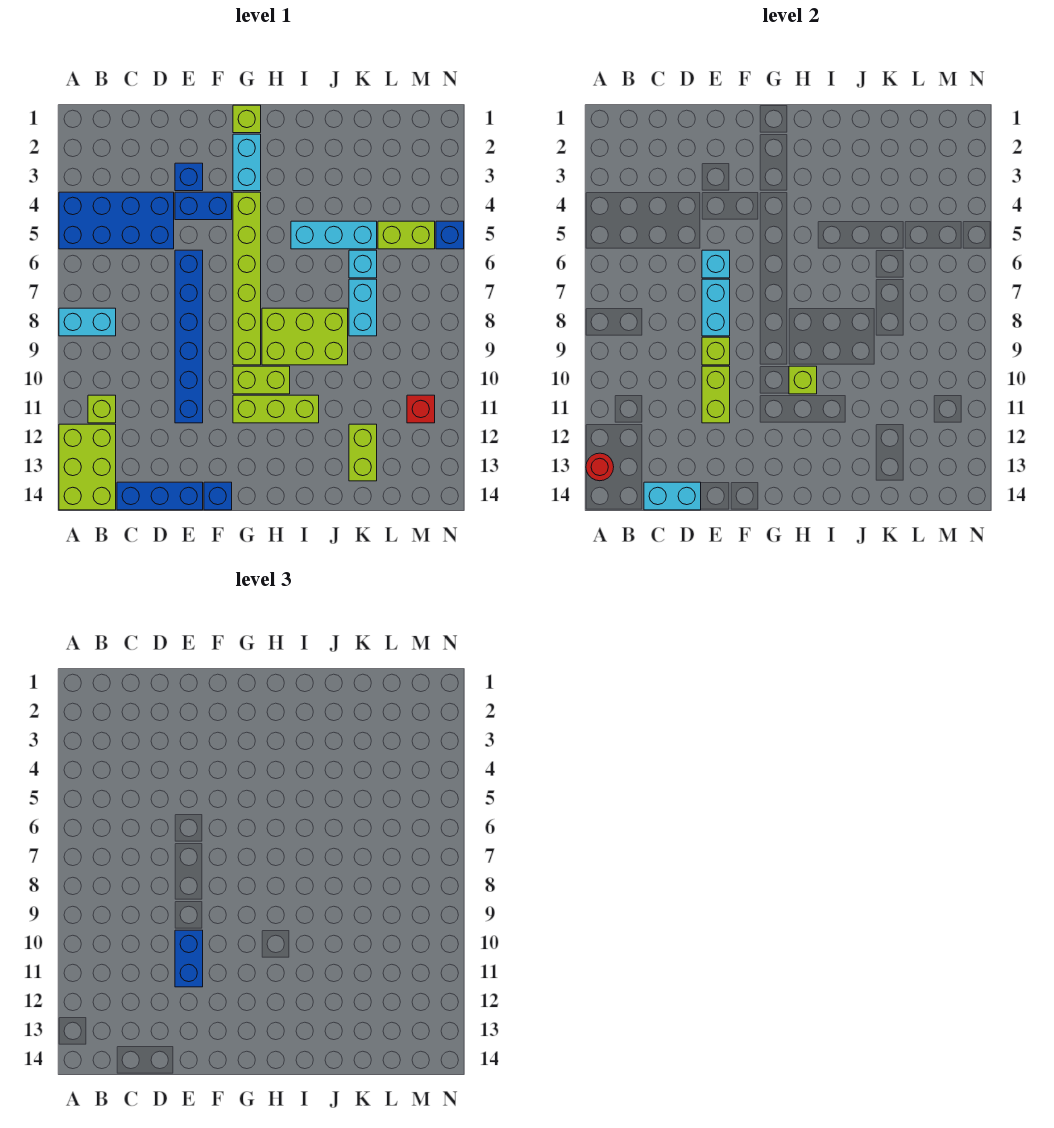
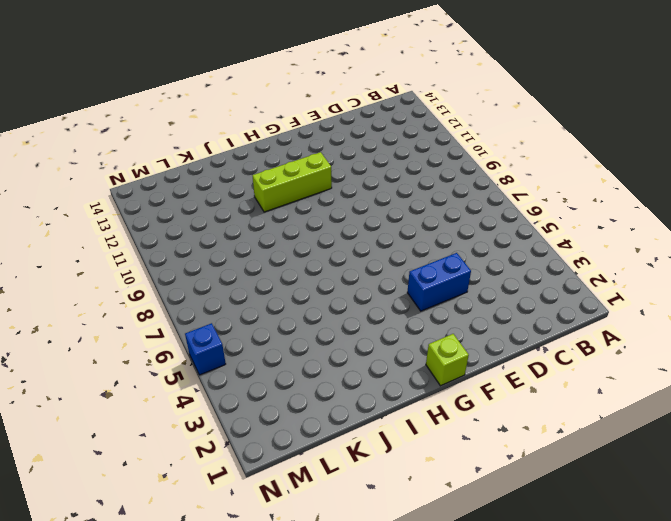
none -> blue 2x4 brick [59,192,174,249]
none -> cyan 1x2 brick [59,308,116,336]
none -> lime 2x3 brick [59,424,116,510]
none -> lime 1x1 brick [88,395,116,423]

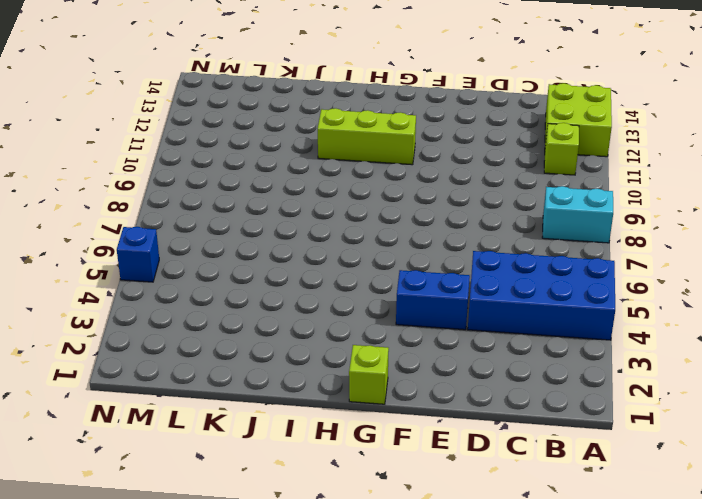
lime 2x2 brick [545,83,612,157] -> lime 2x3 brick [59,424,116,510]
none -> blue 1x3 brick [117,482,203,510]
none -> blue 1x1 brick [175,163,203,191]
none -> blue 1x6 brick [175,250,203,423]
none -> blue 1x1 brick [204,482,232,510]

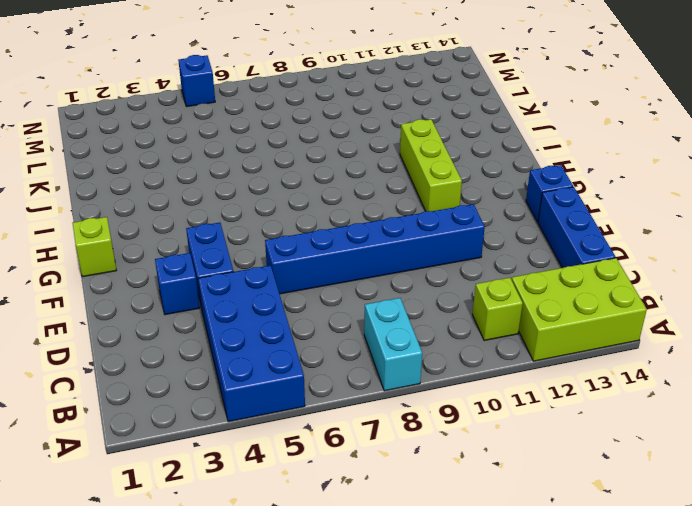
none -> cyan 1x2 brick [233,134,261,191]
none -> lime 1x6 brick [233,192,261,365]
none -> lime 1x2 brick [233,366,290,394]
none -> lime 2x3 brick [262,308,348,365]

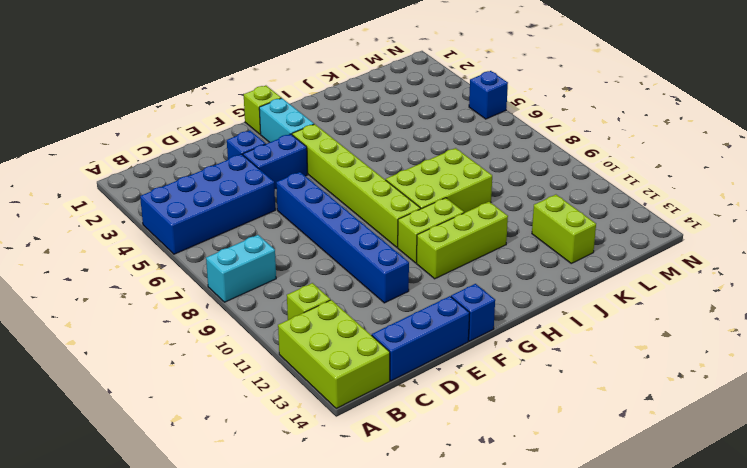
none -> cyan 1x3 brick [291,221,377,249]
none -> cyan 1x1 brick [349,250,377,278]
none -> cyan 1x2 brick [349,279,377,336]
none -> lime 1x2 brick [378,221,435,249]

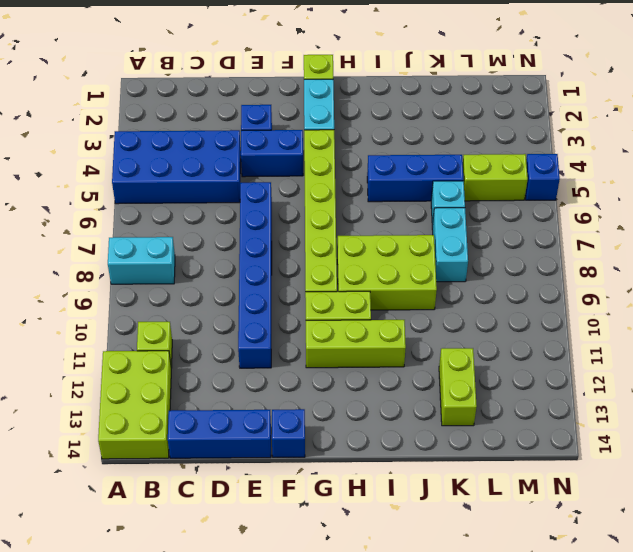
blue 1x3 brick [367,155,463,202] -> cyan 1x3 brick [291,221,377,249]
none -> red 1x1 brick [407,395,435,423]
none -> red 1x1 round brick [586,453,614,481]
none -> cyan 1x2 brick [644,482,701,510]
none -> cyan 1x1 brick [702,250,730,278]

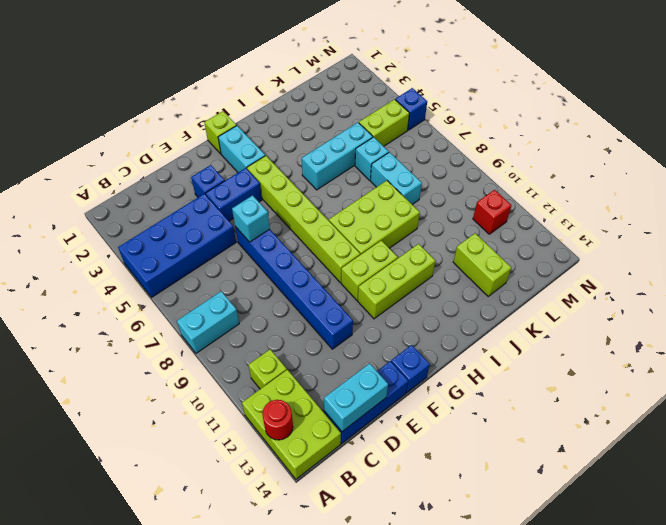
none -> cyan 1x2 brick [702,279,730,336]
none -> lime 1x1 brick [702,337,730,365]
none -> lime 1x2 brick [702,366,730,423]
none -> lime 1x1 brick [789,366,817,394]

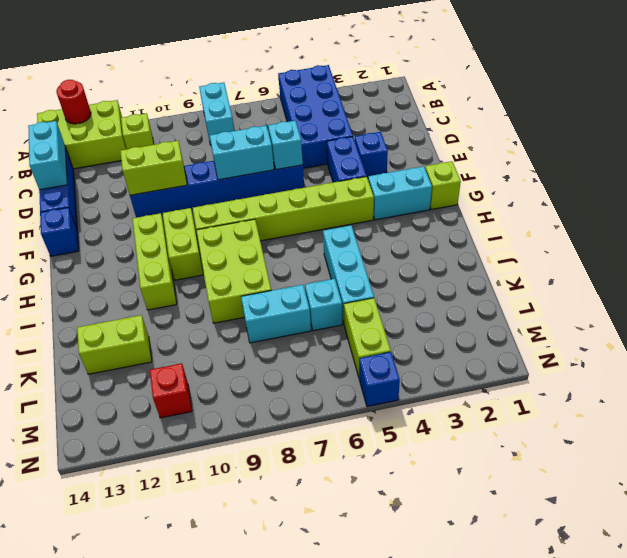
none -> lime 1x1 brick [702,337,730,365]
none -> lime 1x1 brick [789,366,817,394]
none -> blue 1x2 brick [175,930,203,987]

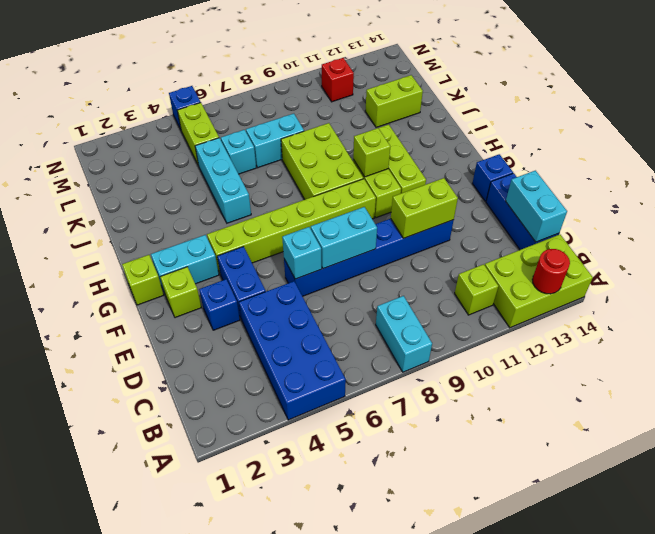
lime 1x1 brick [160,267,201,318] -> lime 1x1 brick moved to [702,337,730,365]
none -> blue 1x2 brick [175,930,203,987]

